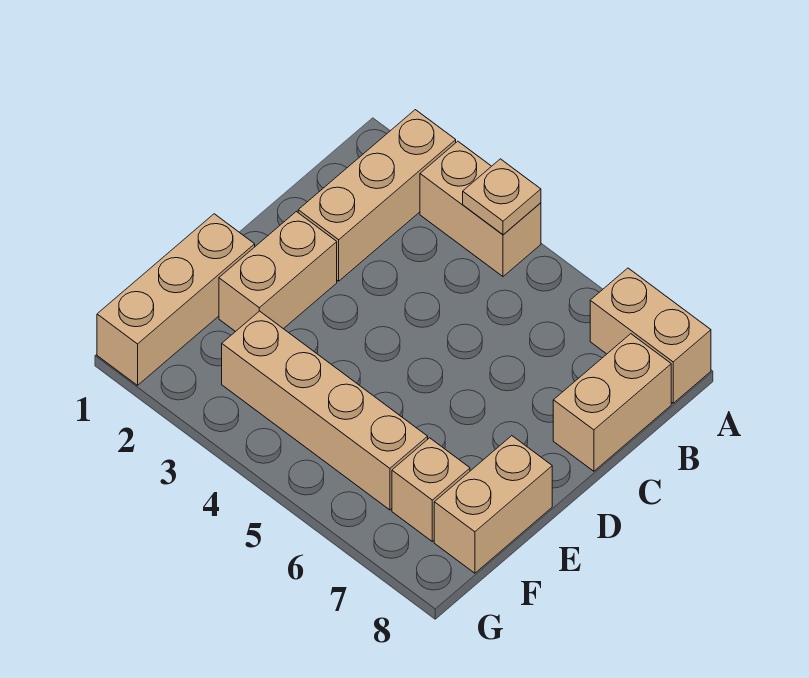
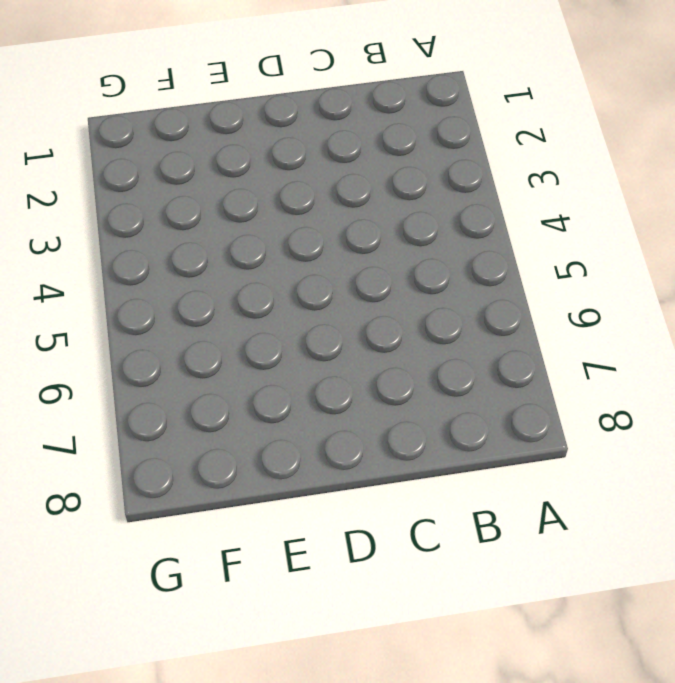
none -> tan 1x3 brick [298,110,456,281]
none -> tan 1x2 brick [420,141,541,277]

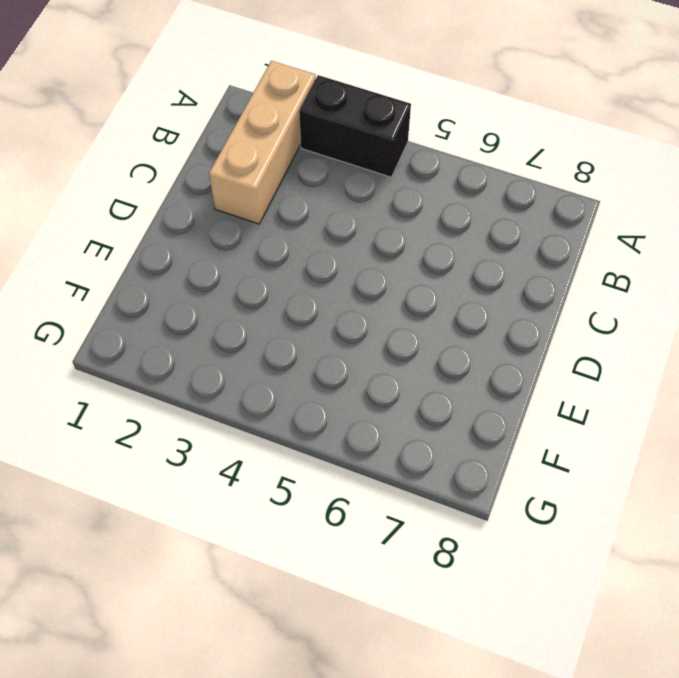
black 1x2 brick [299,75,411,177] -> tan 1x2 brick [420,141,541,277]
none -> tan 1x2 brick [590,268,711,403]
none -> tan 1x2 brick [553,334,671,471]

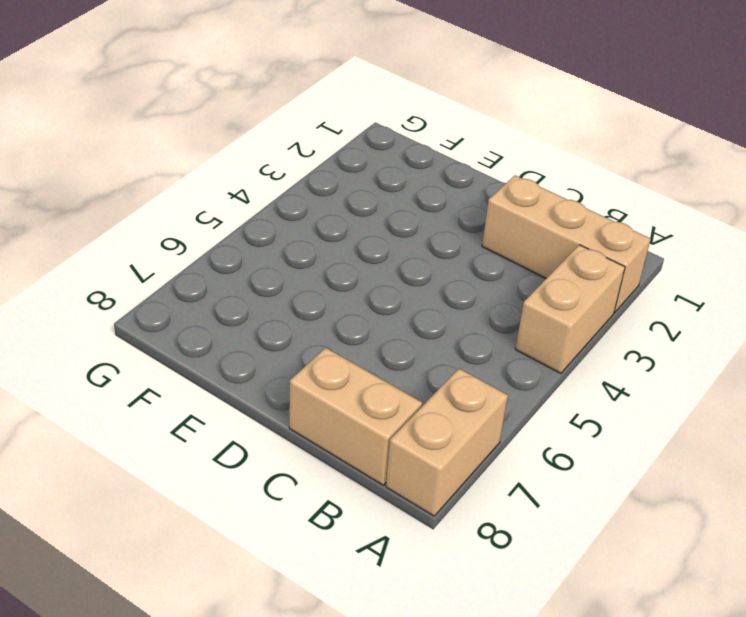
none -> tan 1x2 brick [219,212,337,332]
none -> tan 1x3 brick [97,214,255,385]

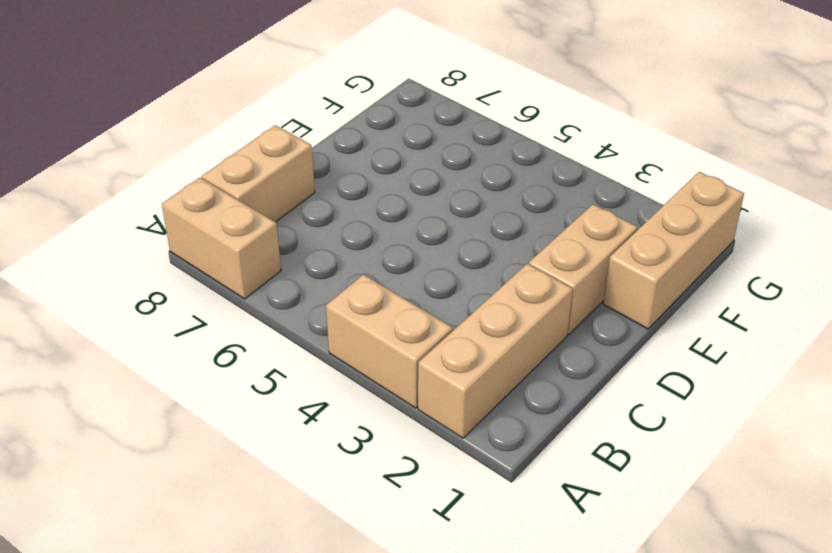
none -> tan 1x2 brick [434,436,552,573]
none -> tan 1x4 brick [222,311,428,510]

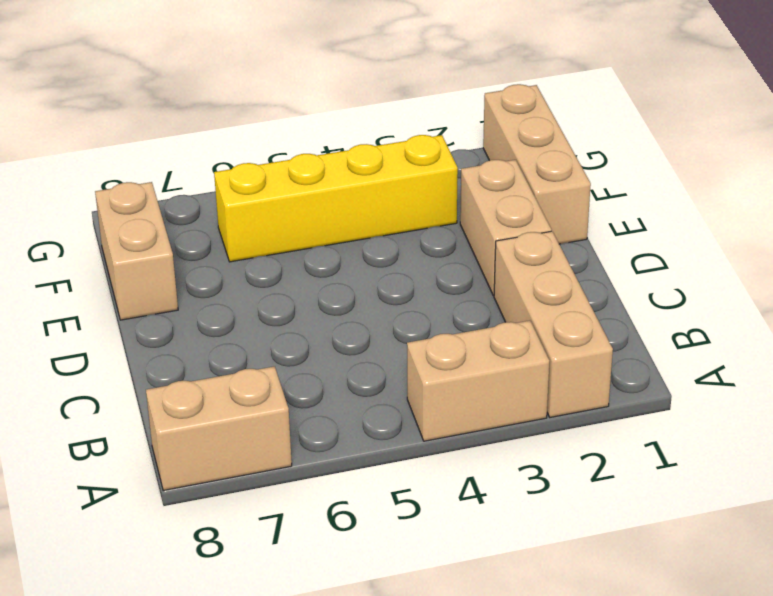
yellow 1x4 brick [214,135,458,262] -> tan 1x4 brick [222,311,428,510]
none -> tan 1x2 brick [553,334,671,471]
none -> tan 1x1 brick [392,438,470,541]

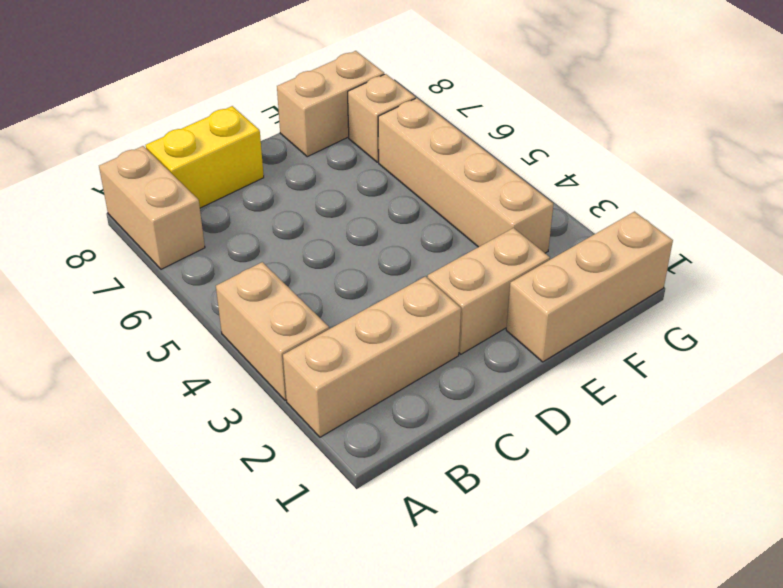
yellow 1x2 brick [146,106,264,208] -> tan 1x2 brick [553,334,671,471]
none -> tan 1x1 plate [463,159,541,235]

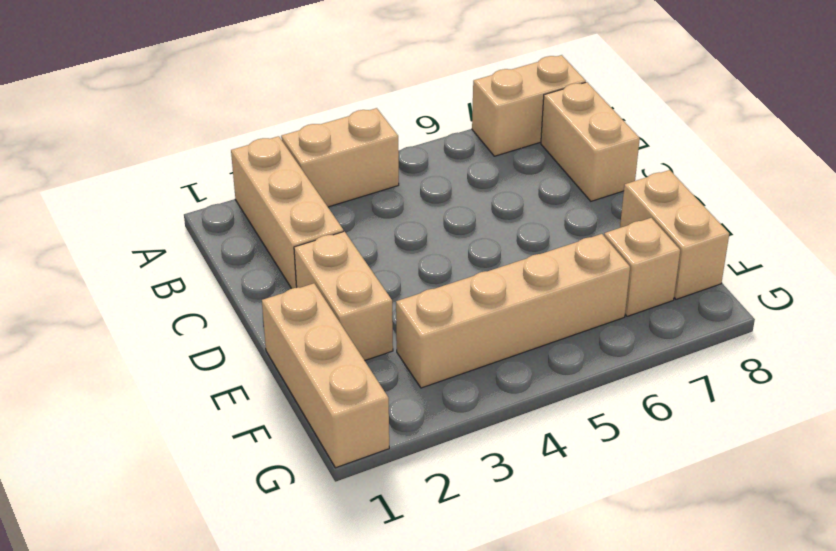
none -> tan 1x1 plate [463,159,541,235]

